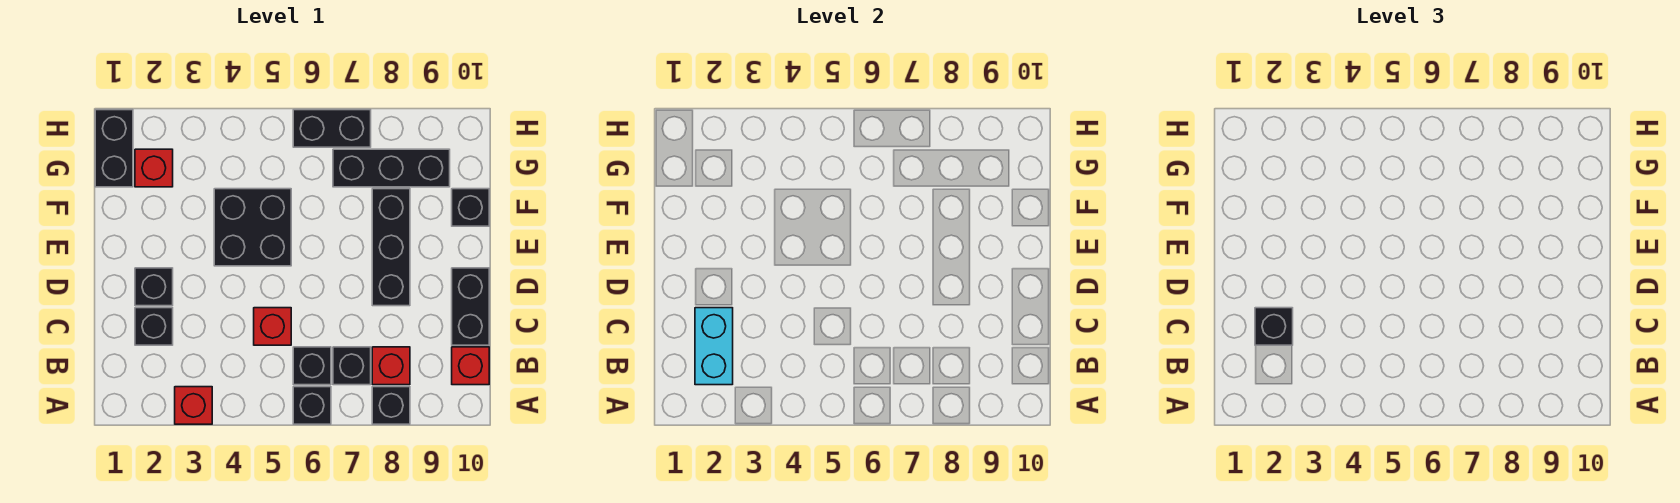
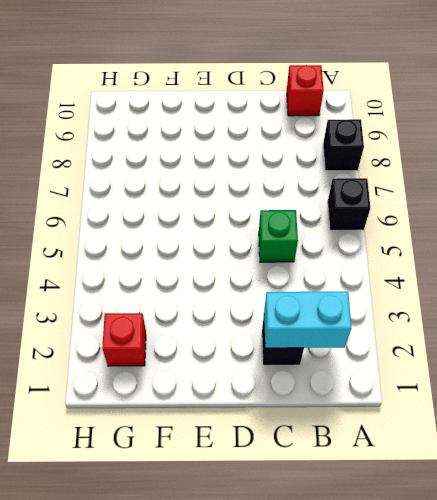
green 1x1 brick [259,210,298,262] -> red 1x1 brick [254,308,291,345]
none -> red 1x1 brick [175,387,212,424]
none -> black 1x1 brick [293,347,331,385]
none -> black 1x1 brick [333,347,371,385]

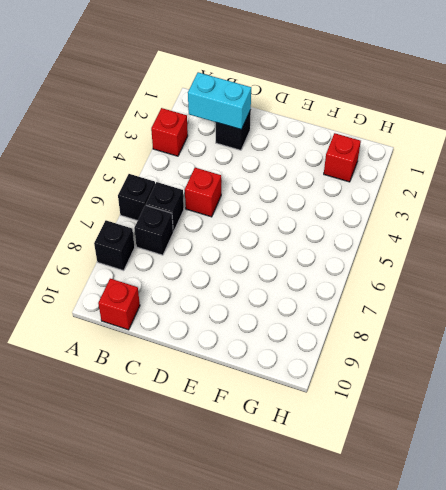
none -> red 1x1 brick [372,347,410,385]
none -> black 1x2 brick [452,268,489,345]
none -> black 1x1 brick [135,268,173,306]

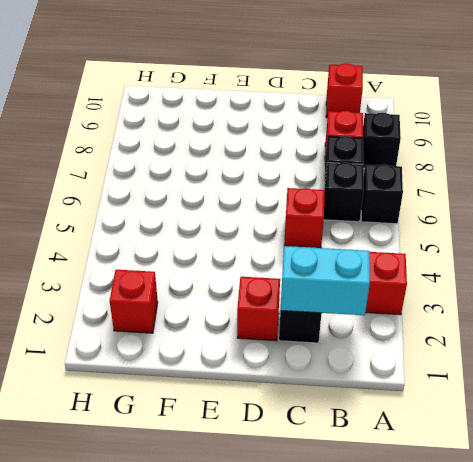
red 1x1 brick [237,277,280,341] -> black 1x1 brick [135,268,173,306]
none -> black 1x2 brick [452,268,489,345]
none -> black 1x3 brick [372,189,410,306]
none -> black 2x2 brick [214,189,291,266]

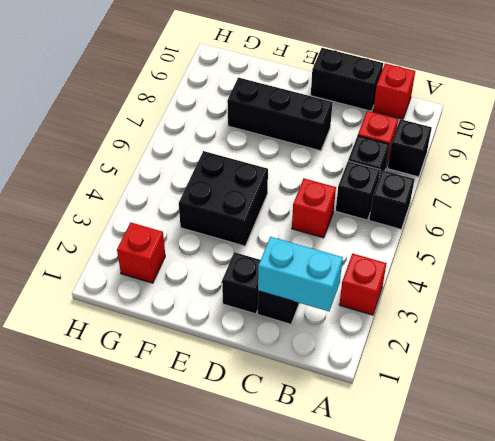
none -> black 1x1 brick [452,189,489,226]
none -> black 1x2 brick [95,110,133,187]
none -> black 1x3 brick [333,149,450,187]

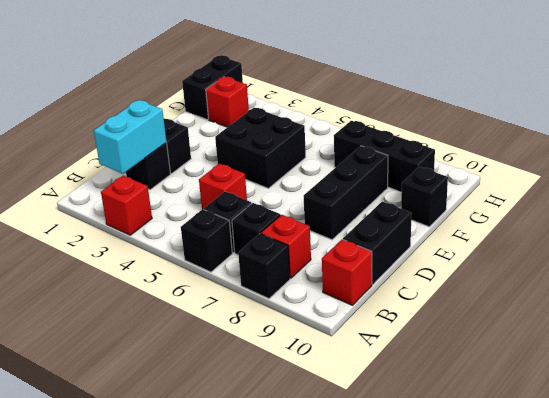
none -> black 1x2 brick [293,110,371,147]
none -> black 1x1 brick [1255,308,1293,345]

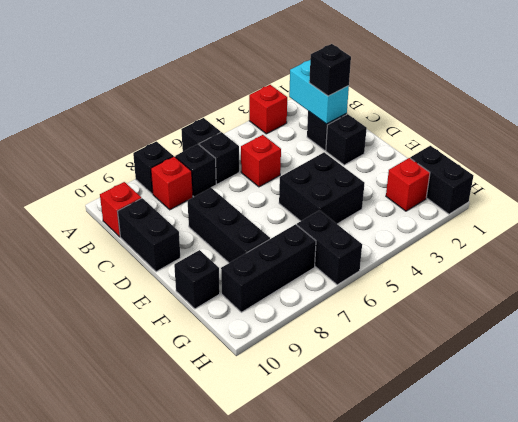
black 1x2 brick [297,210,362,285] -> black 1x2 brick turned to [293,110,371,147]

